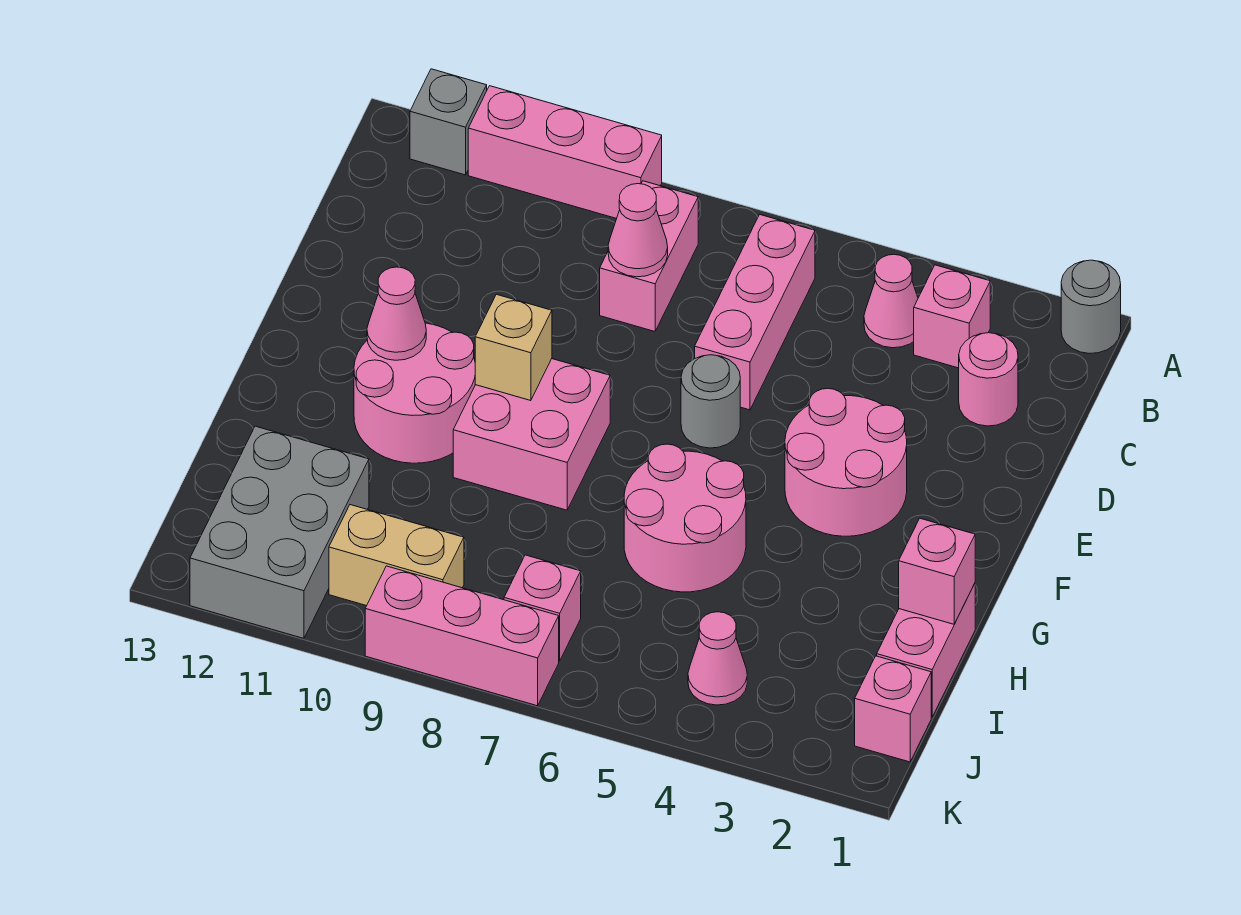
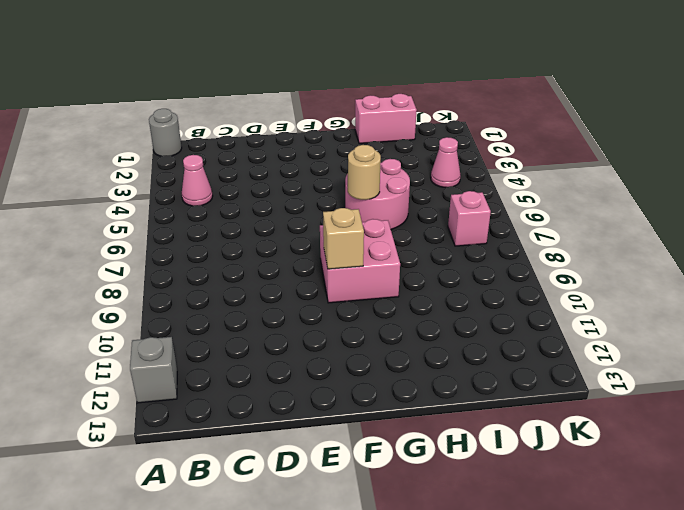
tan 1x1 round brick [348,145,381,200] -> none
none -> pink 1x3 brick [468,86,662,219]
none -> pink 1x1 brick [914,265,990,368]
none -> pink 1x3 brick [695,215,815,410]

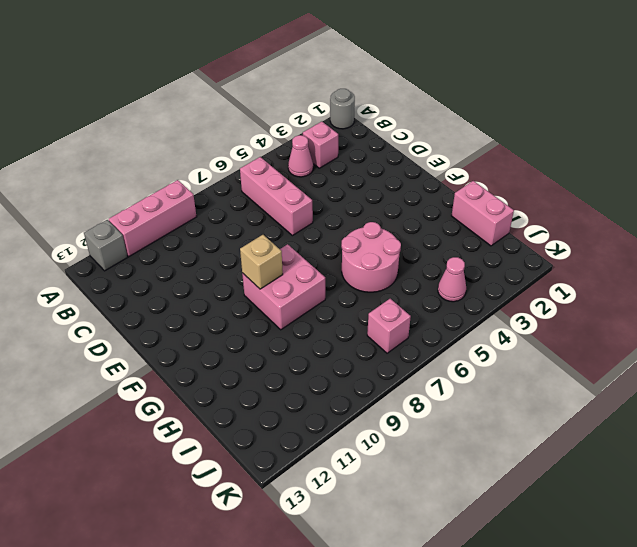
none -> pink 1x2 brick [600,181,698,331]
none -> pink 1x1 round brick [959,333,1018,426]
none -> pink 2x2 round brick [785,388,907,536]

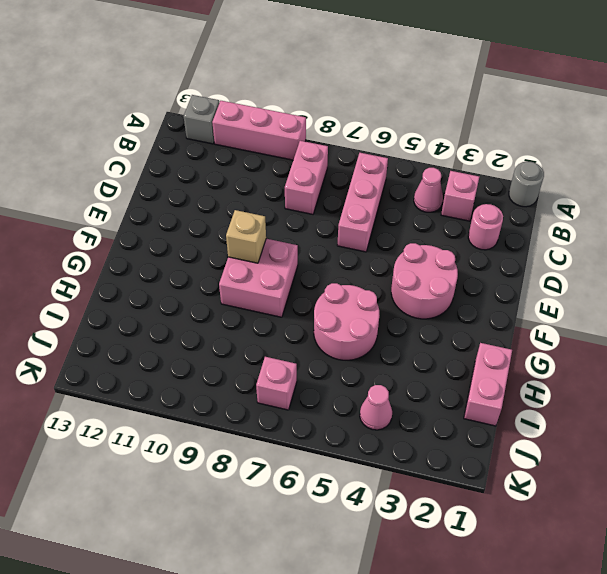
none -> grey 1x1 round brick [681,355,740,448]
none -> pink 2x2 round brick [354,323,475,463]
none -> grey 2x3 brick [190,426,369,638]

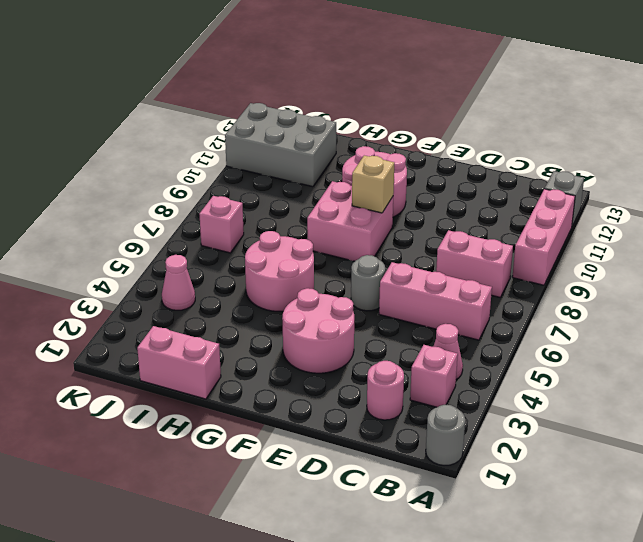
none -> pink 1x1 brick [855,656,931,762]
none -> tan 1x2 brick [329,505,464,606]
none -> pink 1x3 brick [365,566,559,706]

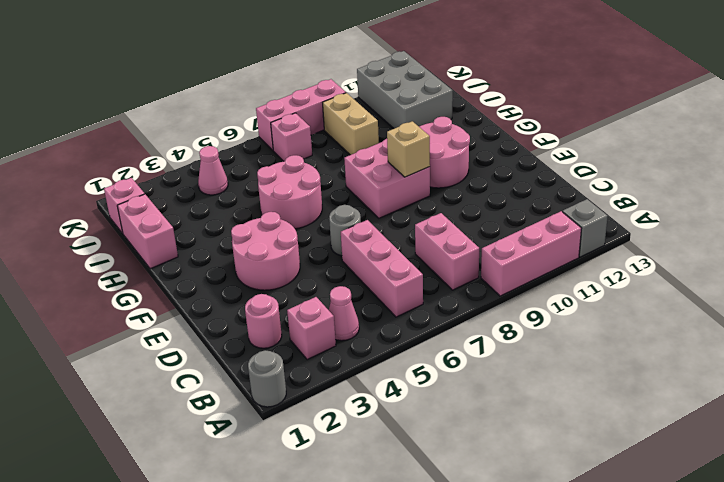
tan 1x2 brick [323,93,379,155] -> tan 1x2 brick turned to [329,505,464,606]
none -> pink 1x1 cone [608,184,668,277]
none -> pink 1x1 cone [367,267,426,360]
none -> pink 1x1 brick [899,518,975,624]

